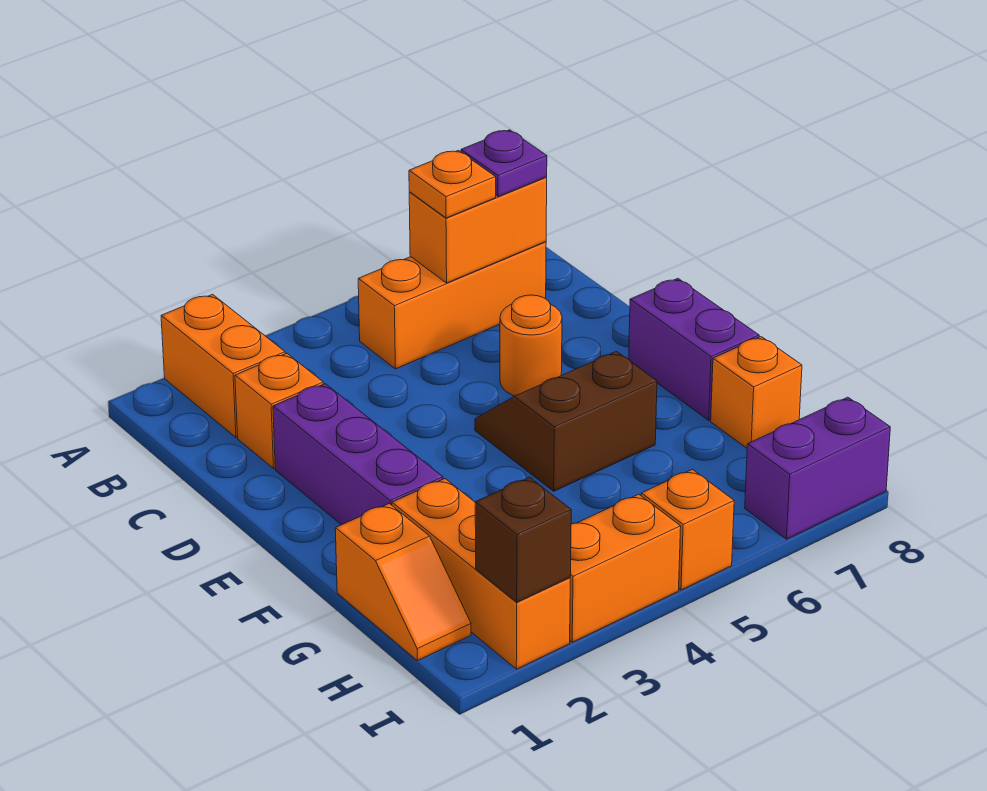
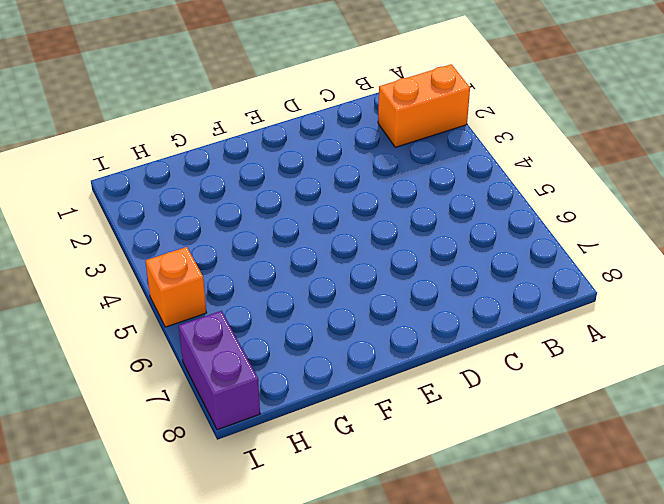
none -> orange 1x3 brick [358,242,546,369]
none -> orange 1x1 brick [235,353,323,468]
none -> purple 1x3 brick [273,384,443,525]

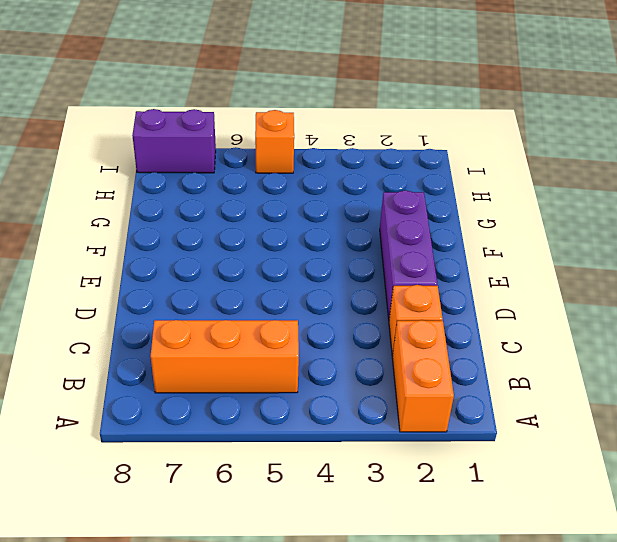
none -> orange 1x1 round brick [500,295,562,396]
none -> brown 2x2 slope [475,351,657,491]
none -> purple 1x2 brick [629,279,759,420]

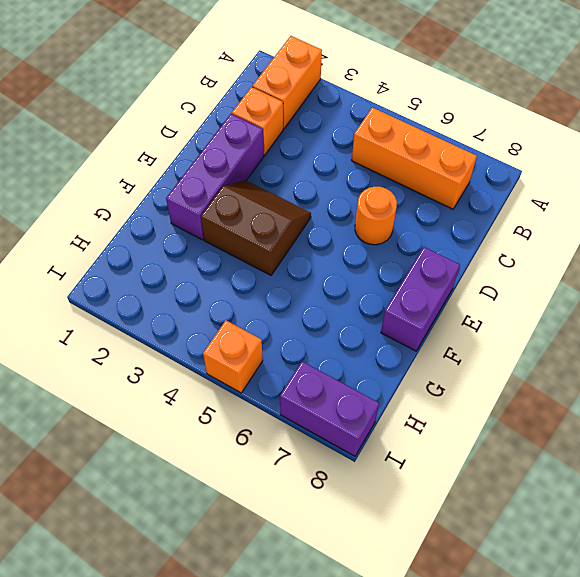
brown 2x2 slope [201,180,311,275] -> brown 2x2 slope moved to [475,351,657,491]
none -> orange 1x2 slope [335,504,471,661]
none -> orange 1x3 brick [392,479,570,669]
none -> orange 1x1 brick [711,337,802,448]

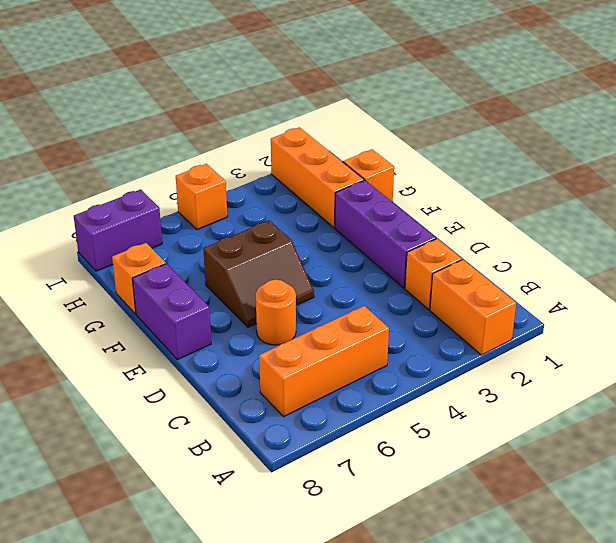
none -> orange 1x2 brick [570,494,681,642]
none -> orange 1x2 brick [409,177,547,283]
none -> brown 1x1 brick [475,477,571,602]

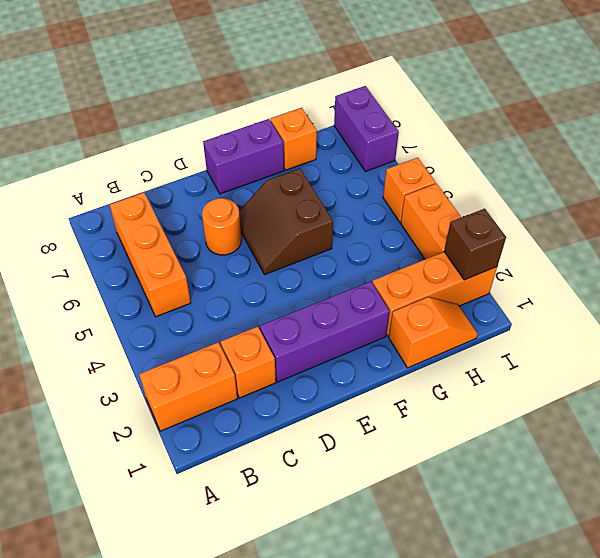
none -> orange 1x2 brick [409,177,547,283]
none -> orange 1x1 plate [409,150,496,218]
none -> purple 1x1 plate [461,130,547,197]

